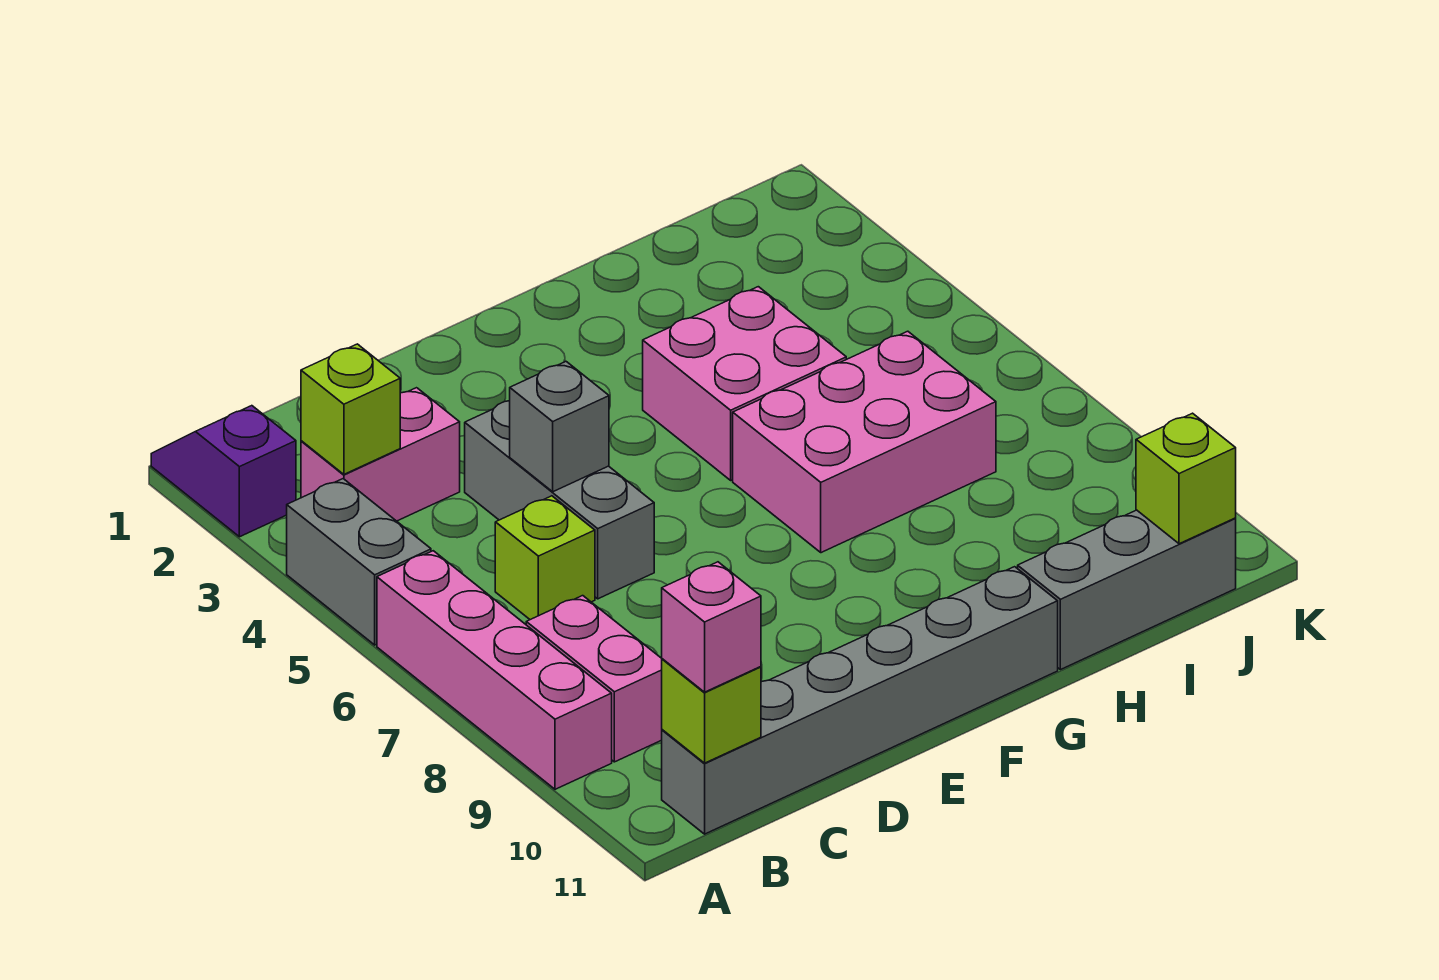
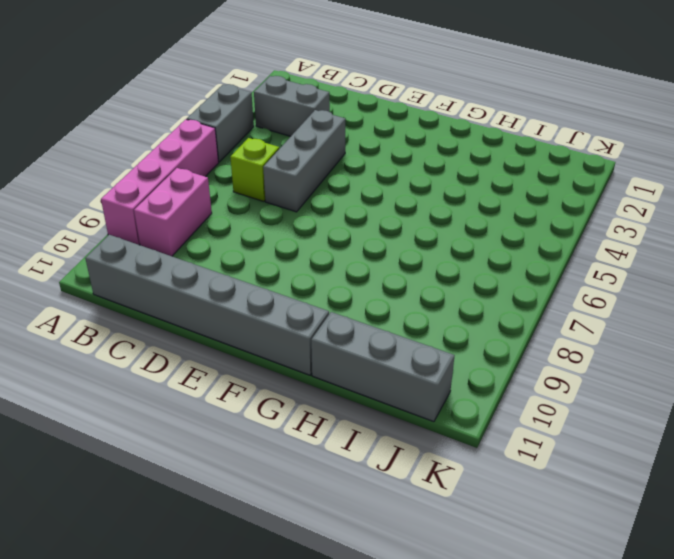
grey 1x2 brick [254,76,330,136] -> pink 1x2 brick [301,388,460,521]
none -> purple 1x2 slope [151,406,296,537]
none -> pink 2x2 brick [643,287,846,480]
none -> pink 2x3 brick [733,331,996,553]

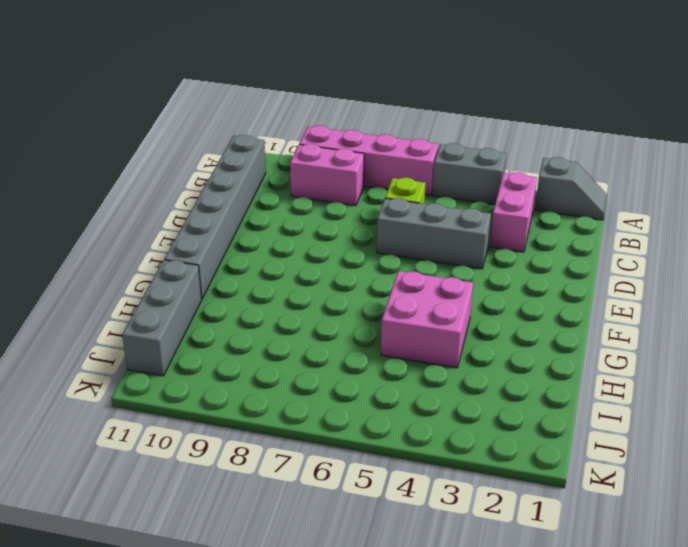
grey 1x2 slope [535,157,607,220] -> purple 1x2 slope [151,406,296,537]
none -> pink 2x3 brick [733,331,996,553]
none -> lime 1x1 brick [301,344,400,474]
none -> lime 1x1 brick [662,659,761,763]

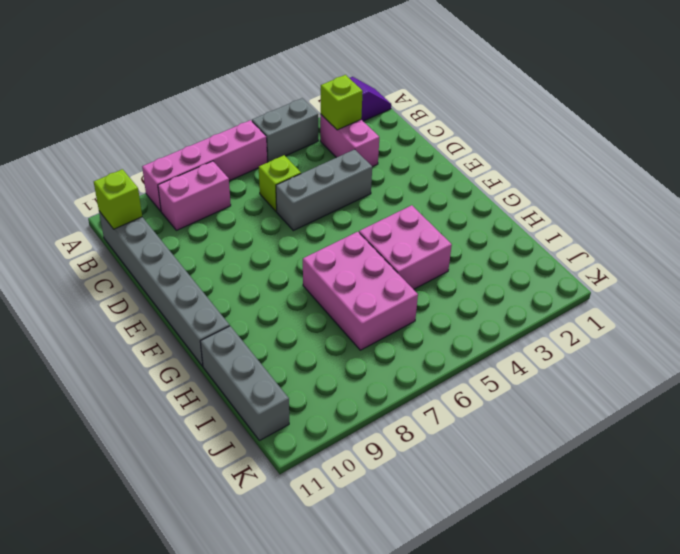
none -> grey 1x1 brick [510,362,609,492]
none -> lime 1x1 brick [1136,413,1236,544]
none -> pink 1x1 brick [662,562,761,692]

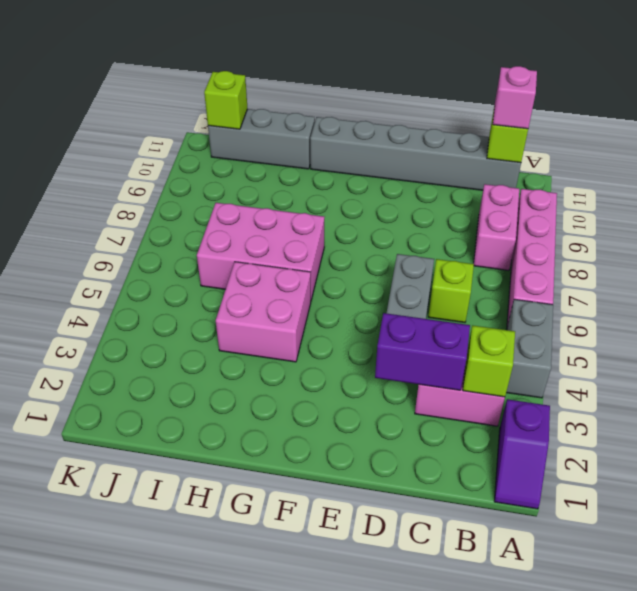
purple 1x2 brick [375,313,470,390] -> none
none -> grey 1x1 brick [510,362,609,492]

